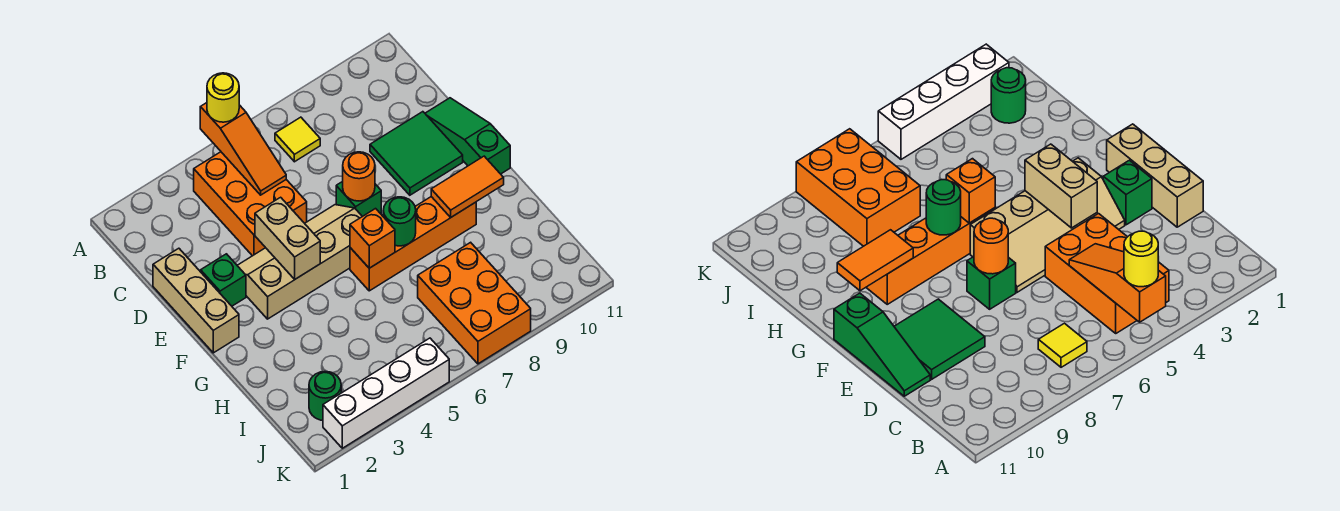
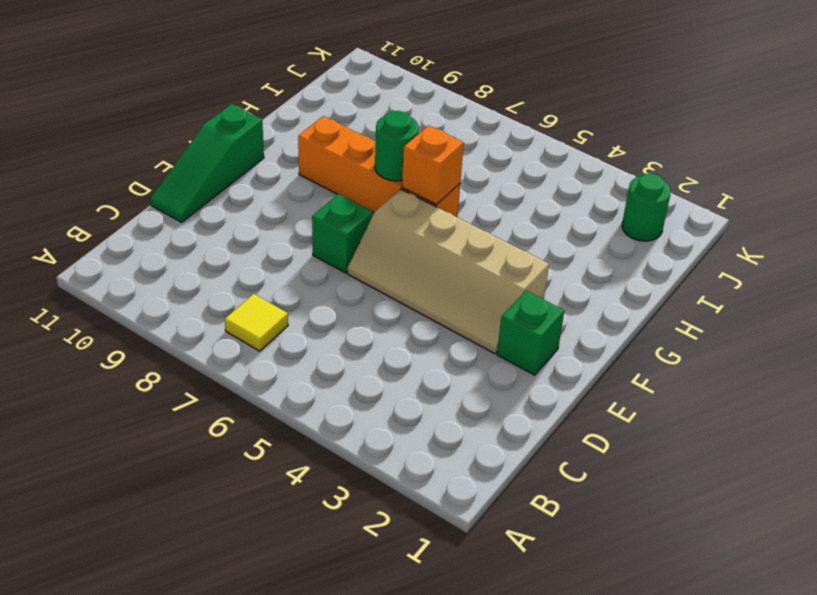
none -> orange 2x3 brick [194,152,307,256]
none -> tan 1x3 brick [153,248,239,353]
none -> green 2x2 tile [370,112,463,195]

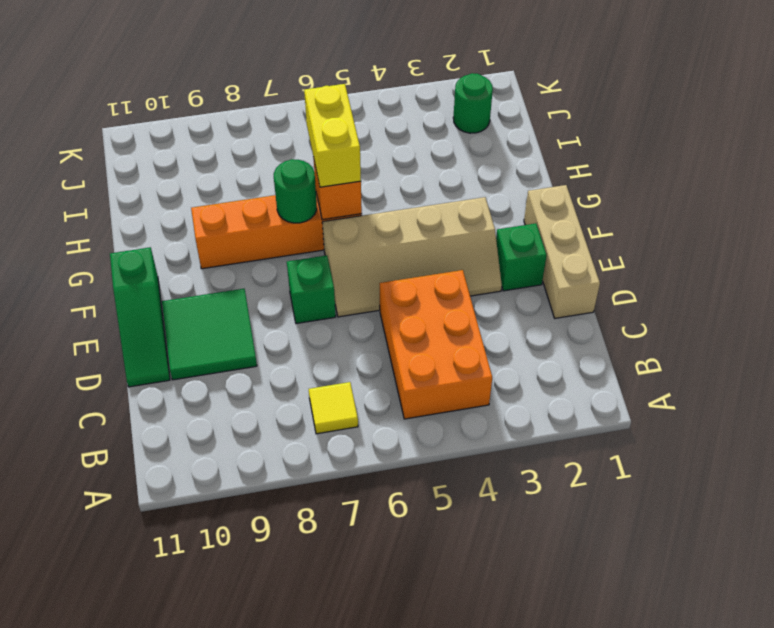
yellow 1x2 brick [304,84,361,187] -> none
none -> orange 2x3 brick [418,242,531,364]
none -> white 1x4 brick [323,338,449,448]
none -> orange 1x3 slope [200,103,286,195]

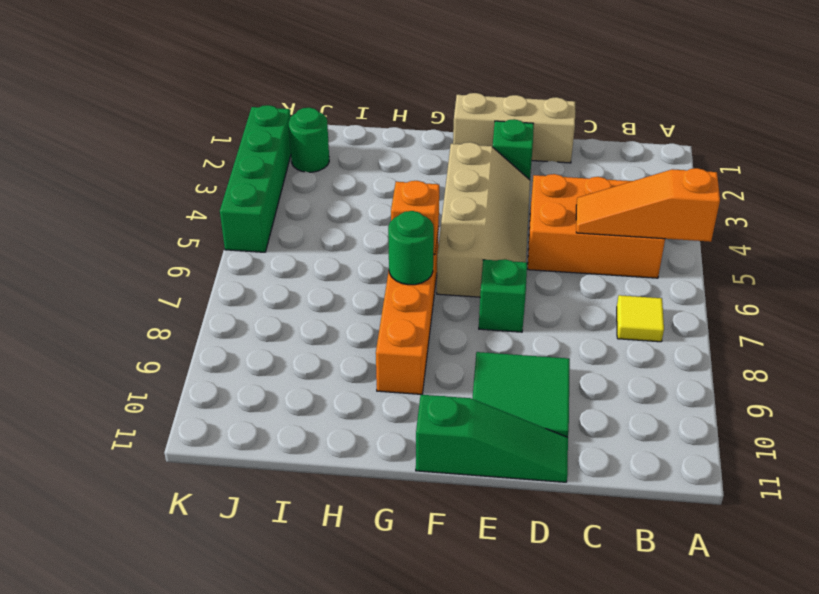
green 1x4 brick [220,105,291,252] -> white 1x4 brick [323,338,449,448]
none -> orange 2x3 brick [418,242,531,364]
none -> tan 1x2 brick [255,197,320,279]
none -> orange 1x1 round brick [343,152,375,201]

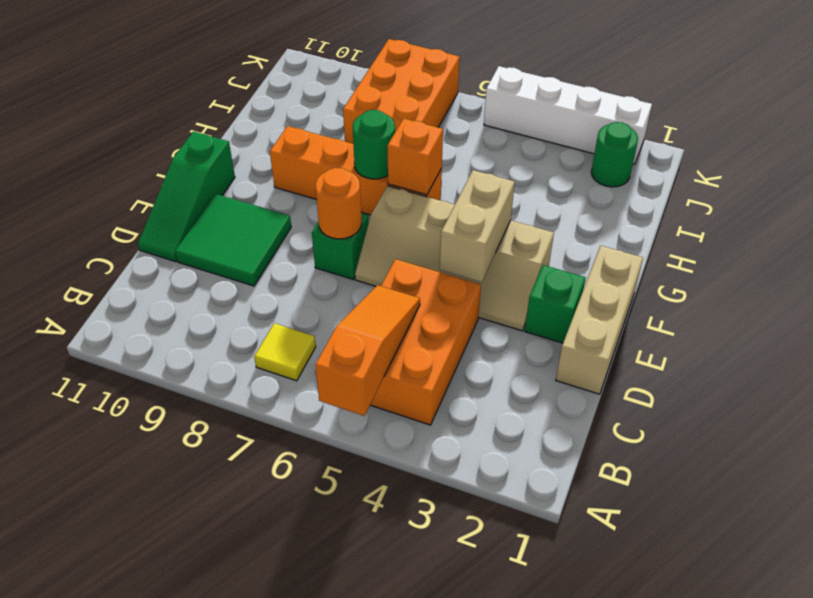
none -> orange 1x2 tile [431,156,504,218]
none -> yellow 1x1 round brick [207,73,239,122]

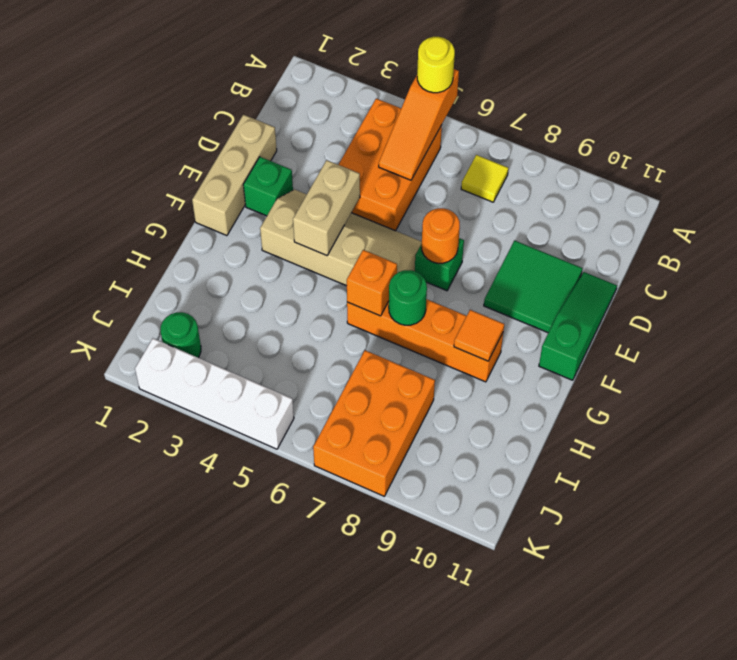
orange 1x1 tile [454,310,504,361] -> orange 1x2 tile [431,156,504,218]

